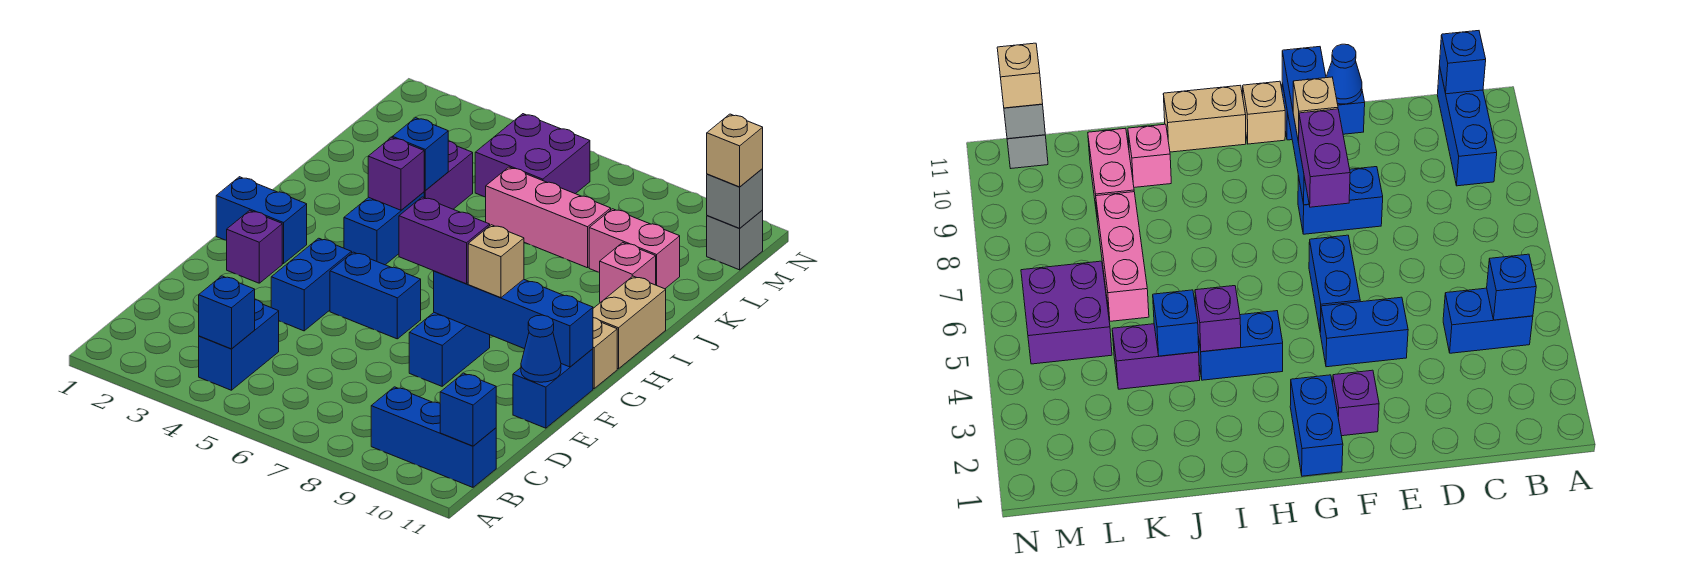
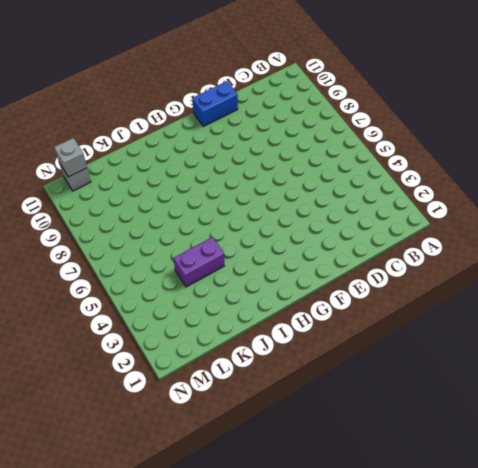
none -> blue 1x2 brick [199,300,279,390]
none -> blue 1x3 brick [371,387,496,487]
none -> blue 1x2 brick [271,238,352,331]

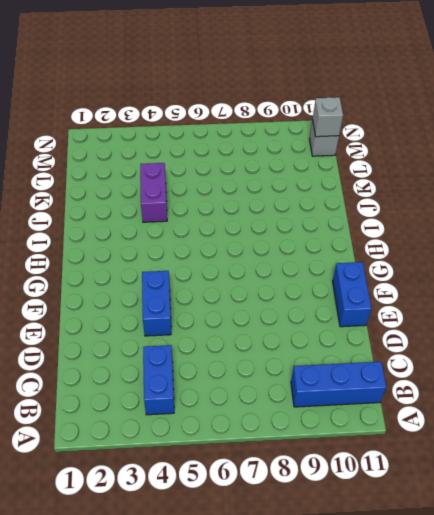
none -> blue 1x2 brick [409,313,490,386]
none -> purple 1x1 brick [227,210,282,283]
none -> blue 1x2 brick [330,252,421,339]

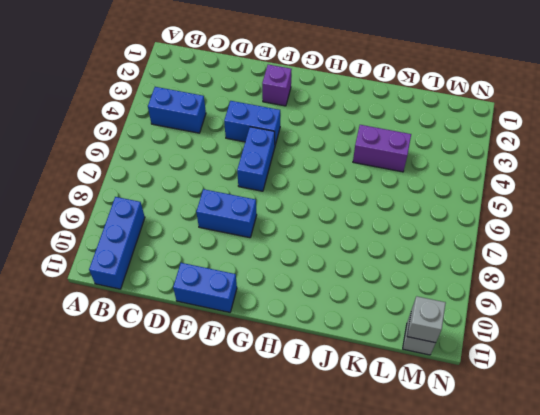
none -> blue 1x2 brick [216,177,307,264]
none -> tan 1x1 brick [593,318,617,388]
none -> blue 1x2 brick [344,192,424,265]

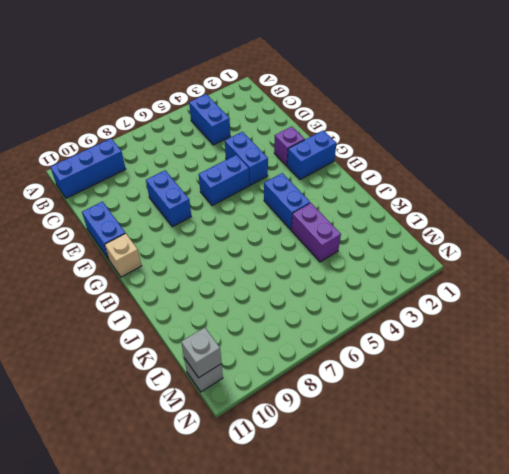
none -> tan 1x2 brick [593,276,666,369]
none -> pink 1x1 brick [600,242,656,303]
none -> pink 1x3 brick [486,167,611,268]

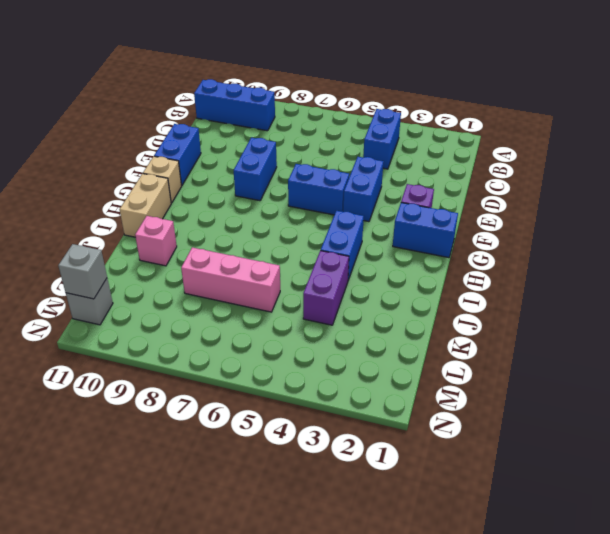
none -> pink 1x2 brick [589,209,680,289]
none -> purple 2x2 brick [475,114,590,197]
none -> blue 1x1 brick [199,276,255,349]

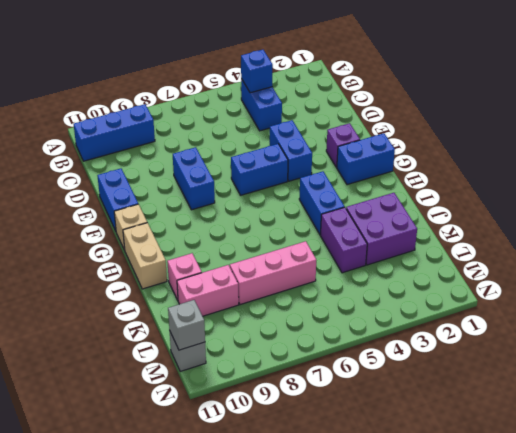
purple 2x2 brick [346,193,417,265] -> purple 2x2 brick moved to [475,114,590,197]
none -> blue 1x1 brick [440,373,496,446]
none -> blue 1x1 cone [521,315,561,382]
none -> blue 1x4 brick [434,271,593,367]

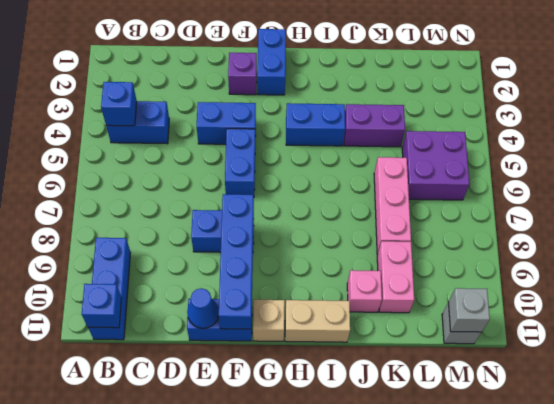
none -> purple 1x1 brick [368,137,424,210]
none -> blue 1x1 brick [392,118,448,191]
none -> purple 1x2 brick [399,197,490,284]

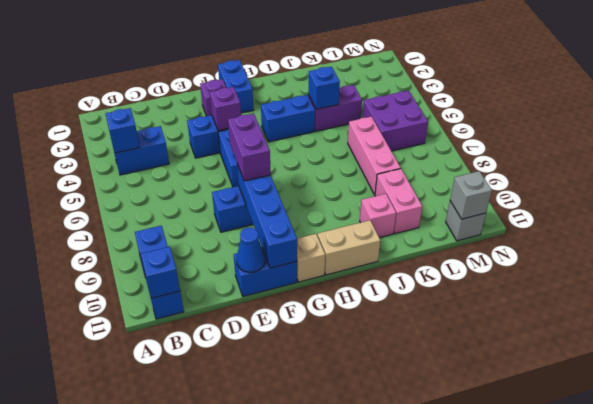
purple 1x1 brick [210,87,241,131] -> purple 1x1 brick moved to [368,137,424,210]
none -> tan 1x1 brick [468,225,524,298]
none -> tan 1x1 brick [707,114,763,187]

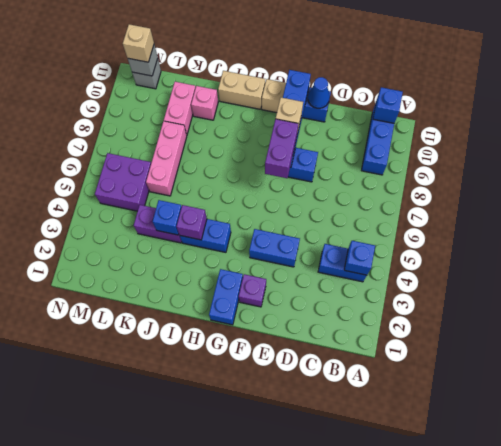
none -> blue 1x2 brick [330,252,421,339]

